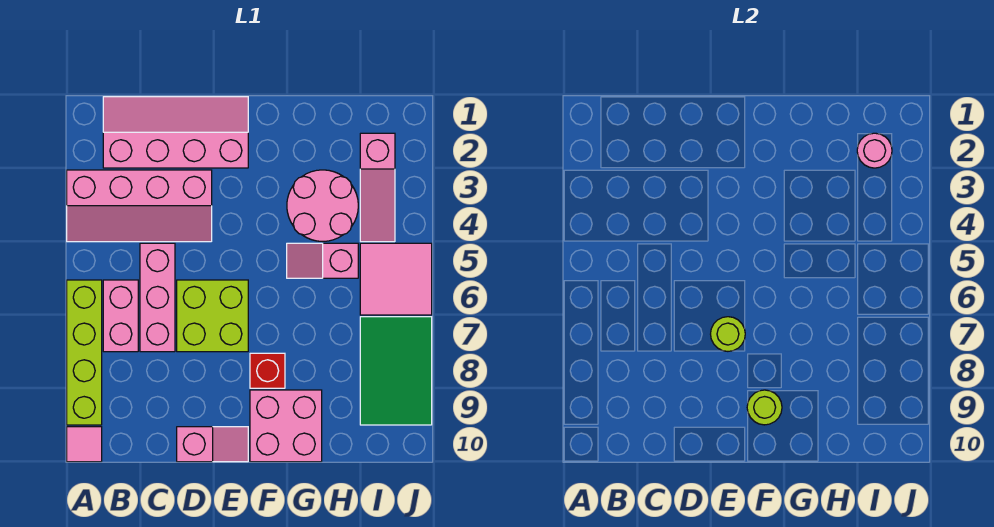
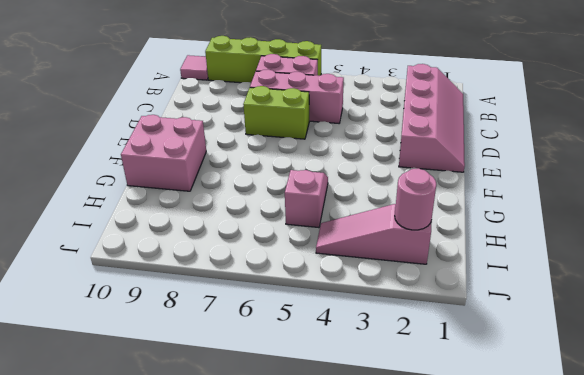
lime 1x2 brick [243,86,309,139] -> lime 2x2 brick [177,280,248,352]
none -> pink 2x4 slope [67,170,212,242]
none -> pink 1x2 slope [177,427,248,462]
none -> red 1x1 brick [250,353,285,388]

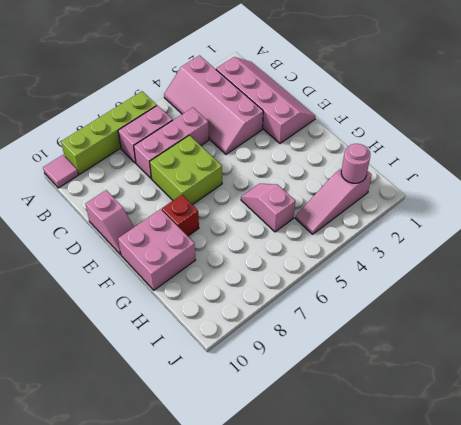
none -> pink 2x2 round brick [287,170,358,241]
none -> pink 2x2 tile [360,243,432,315]
none -> green 2x3 tile [360,317,432,425]

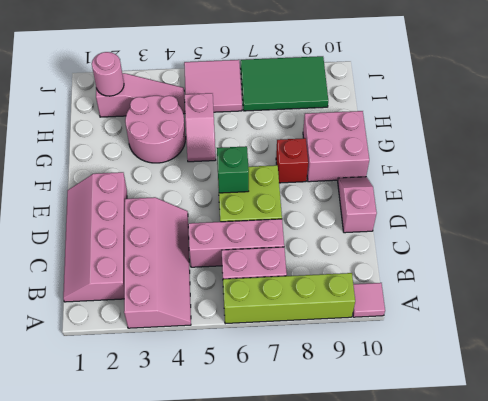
green 1x1 brick [217,146,249,193] -> none
none -> lime 1x1 round brick [711,317,745,351]
none -> lime 1x1 round brick [747,390,782,425]

